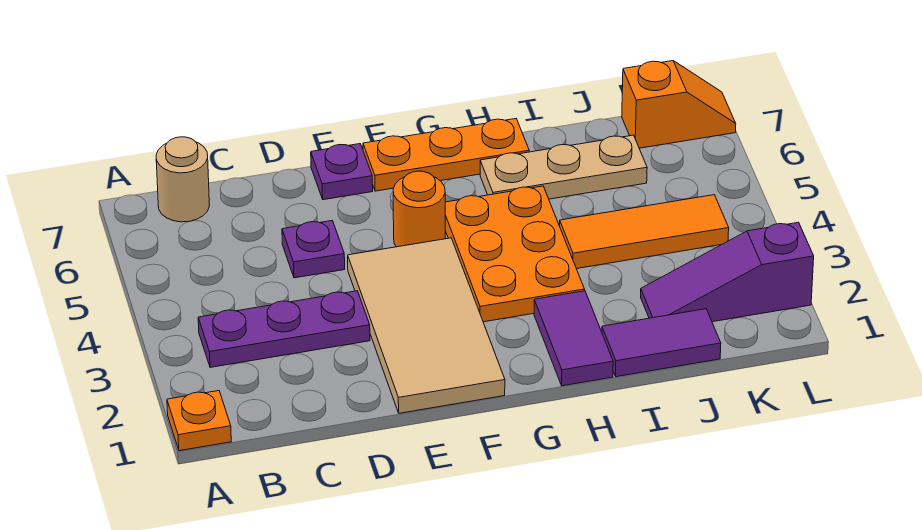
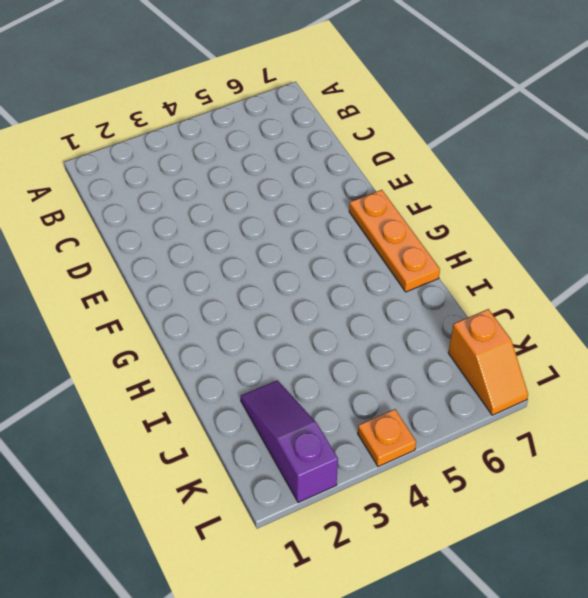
orange 1x1 plate [358,409,416,467] -> orange 1x1 plate moved to [167,391,231,451]
none -> purple 1x3 plate [198,291,370,367]
none -> tan 1x1 round brick [156,137,209,222]
none -> purple 1x1 plate [282,221,345,278]

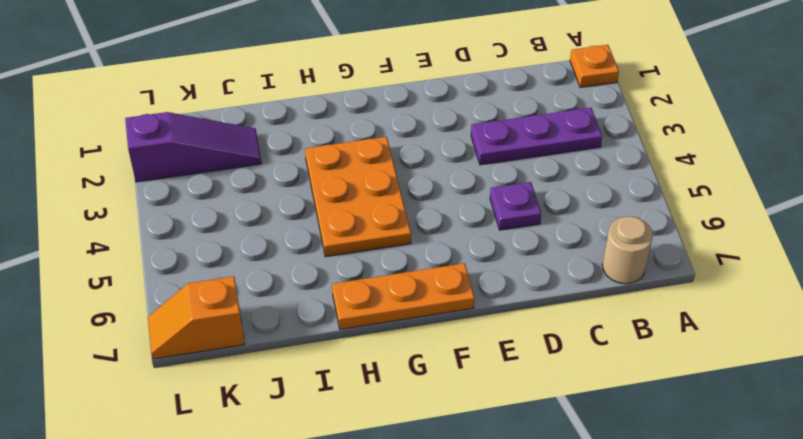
none -> tan 2x4 tile [348,238,505,413]
none -> purple 1x1 plate [311,144,373,200]
none -> orange 1x1 round brick [393,171,445,247]

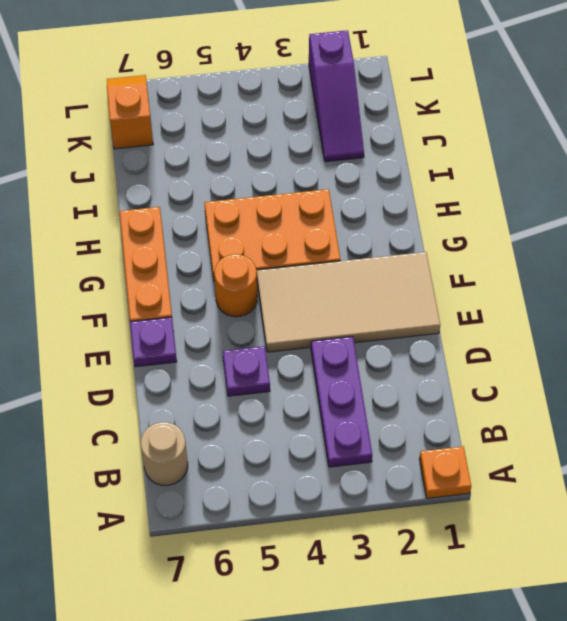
none -> purple 1x2 tile [534,291,613,386]
none -> tan 1x3 plate [480,135,647,199]
none -> purple 1x2 tile [602,309,721,377]

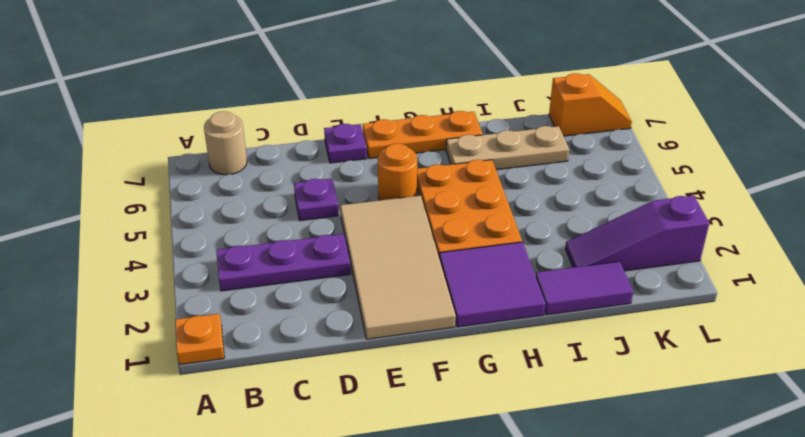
purple 2x2 tile [439,242,545,327] -> purple 1x2 tile [534,291,613,386]
none -> orange 1x3 tile [560,195,729,269]

